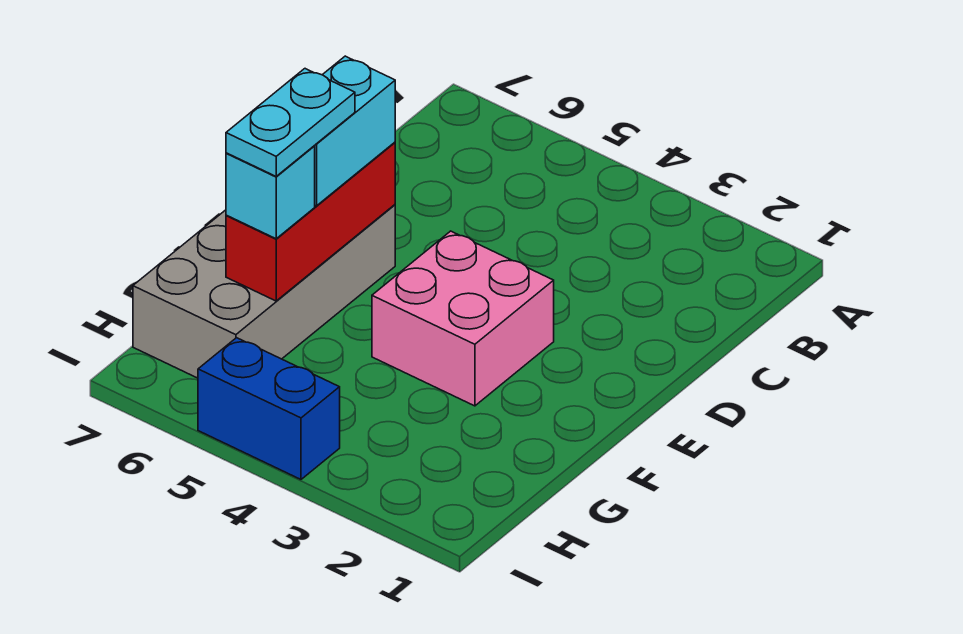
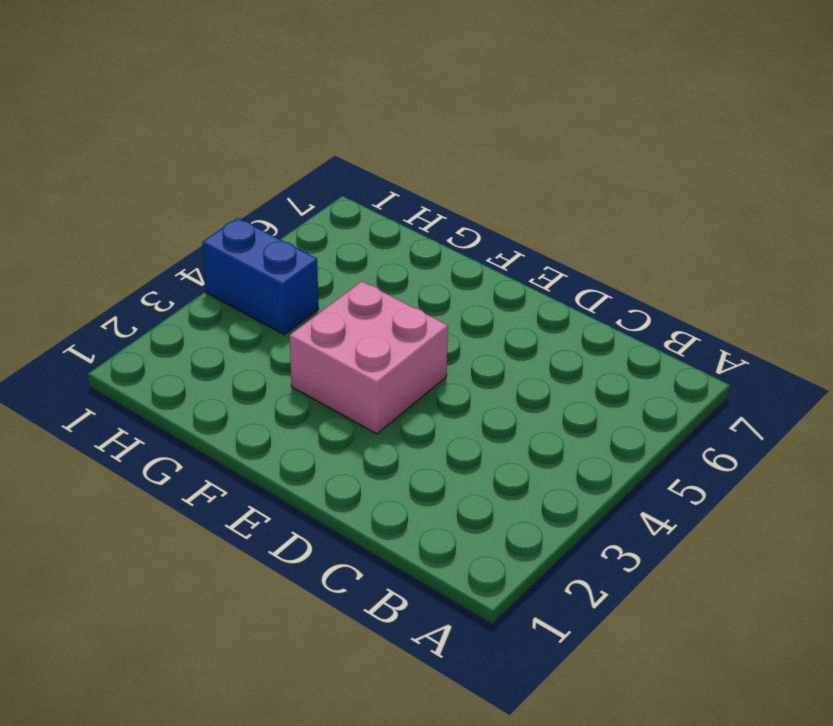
blue 1x2 brick [202,218,318,335] -> blue 1x2 brick turned to [198,338,340,479]
none -> grey 2x4 brick [133,205,395,378]
none -> red 1x3 brick [226,142,395,301]

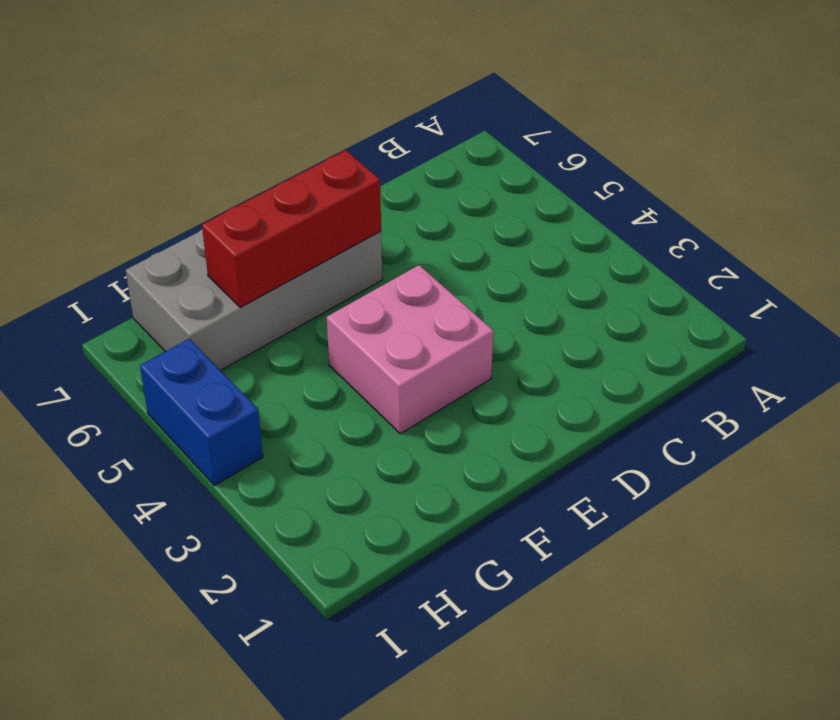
none -> cyan 1x2 brick [314,56,395,206]
none -> cyan 1x1 brick [226,146,315,239]

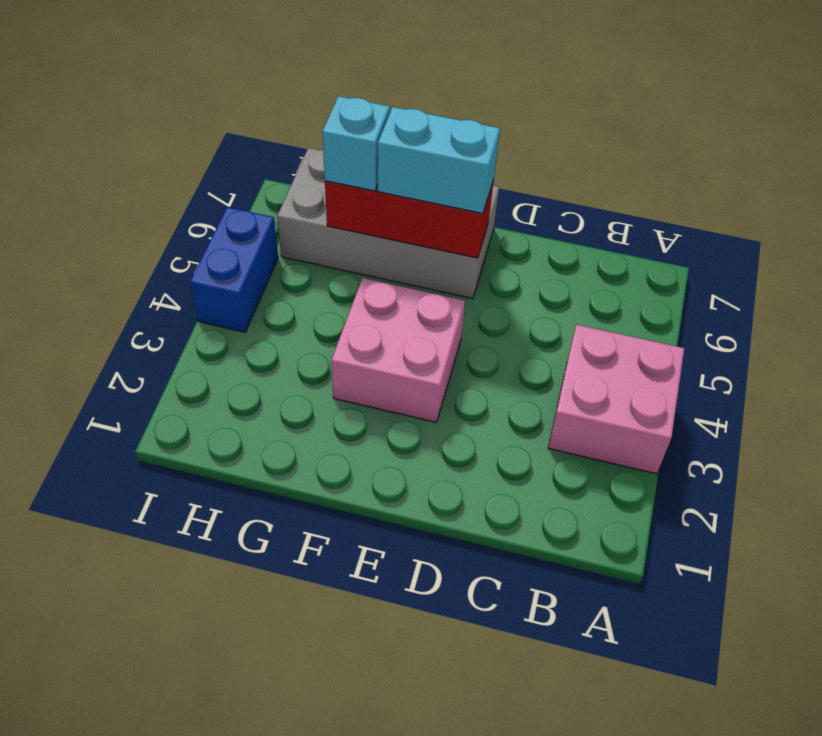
pink 2x2 brick [548,325,684,474] -> none
none -> cyan 1x2 plate [226,69,355,176]

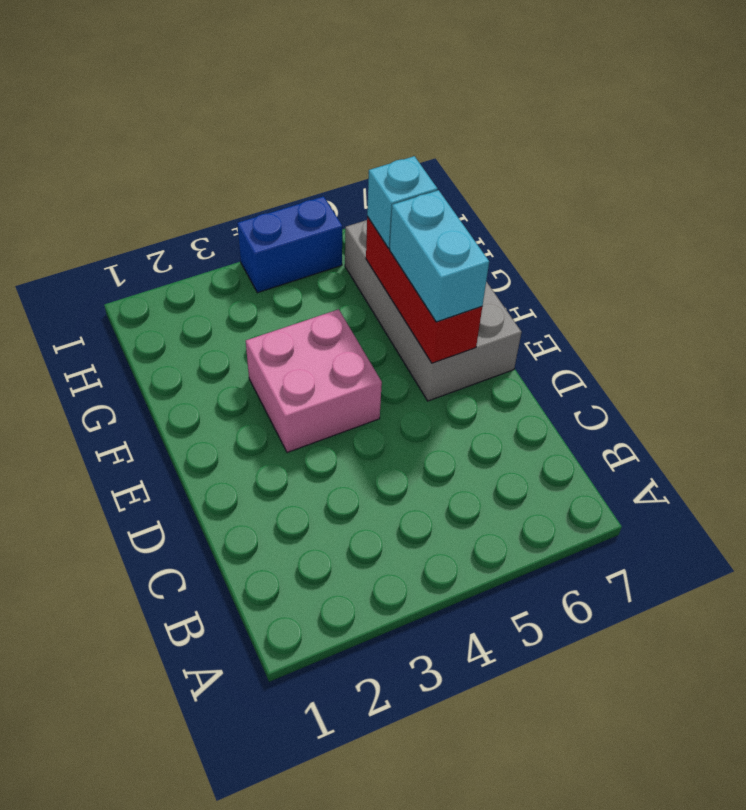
none -> cyan 1x2 plate [226,69,355,176]

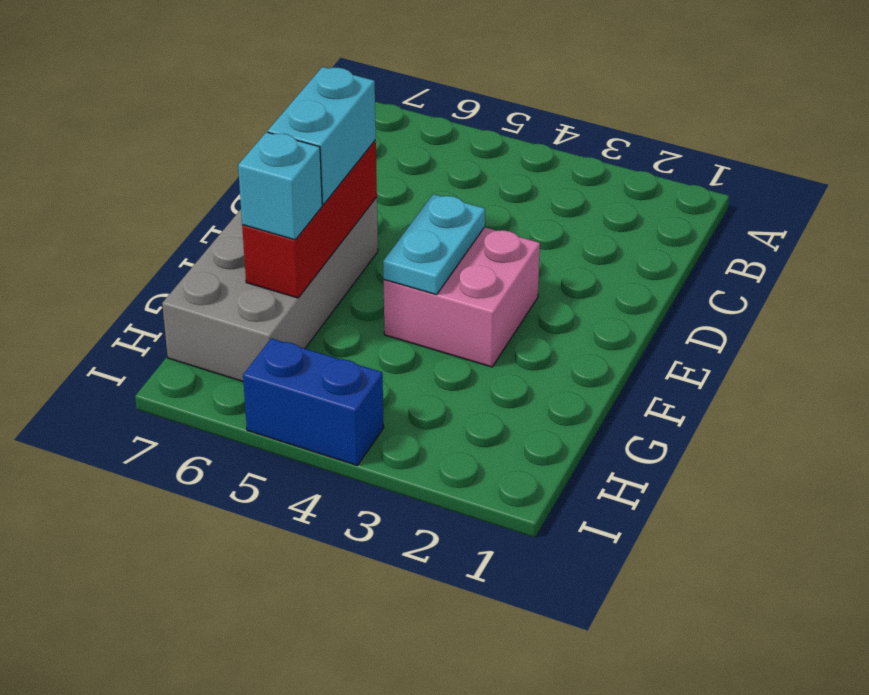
cyan 1x2 plate [383,194,485,295] -> cyan 1x2 plate moved to [226,69,355,176]

